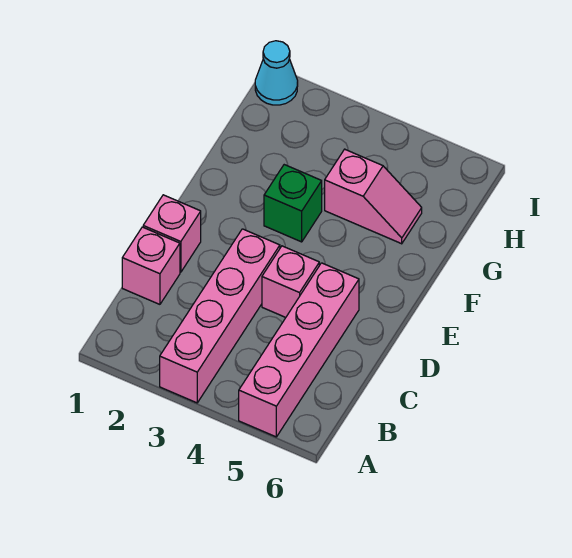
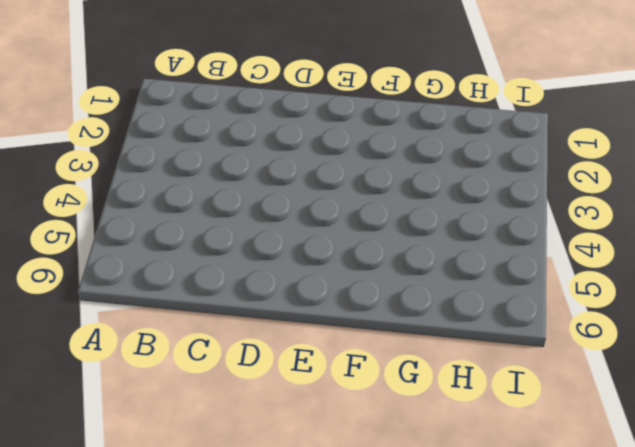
none -> pink 1x4 brick [160,229,280,403]
none -> pink 1x4 brick [239,263,359,437]

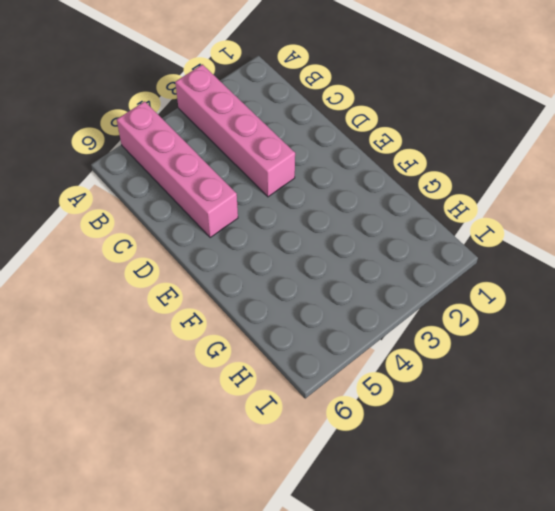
none -> pink 1x1 brick [122,227,180,304]
none -> pink 1x1 brick [143,195,201,272]

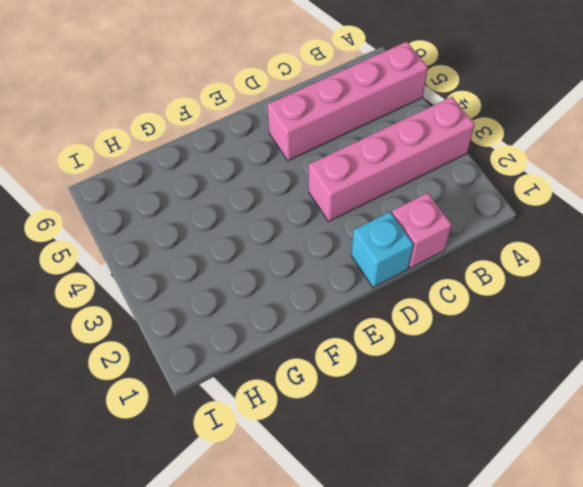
cyan 1x1 brick [351,212,413,287] -> pink 1x1 brick [143,195,201,272]
none -> pink 1x1 brick [262,246,319,317]
none -> green 1x1 brick [264,165,322,242]

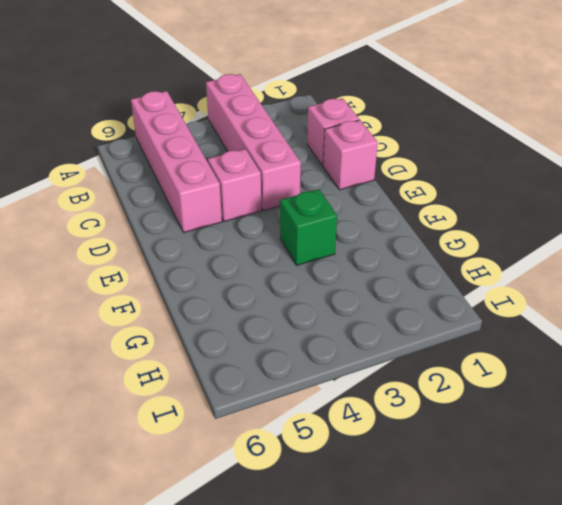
none -> pink 1x2 slope [325,149,422,244]
none -> cyan 1x1 cone [255,41,298,105]

